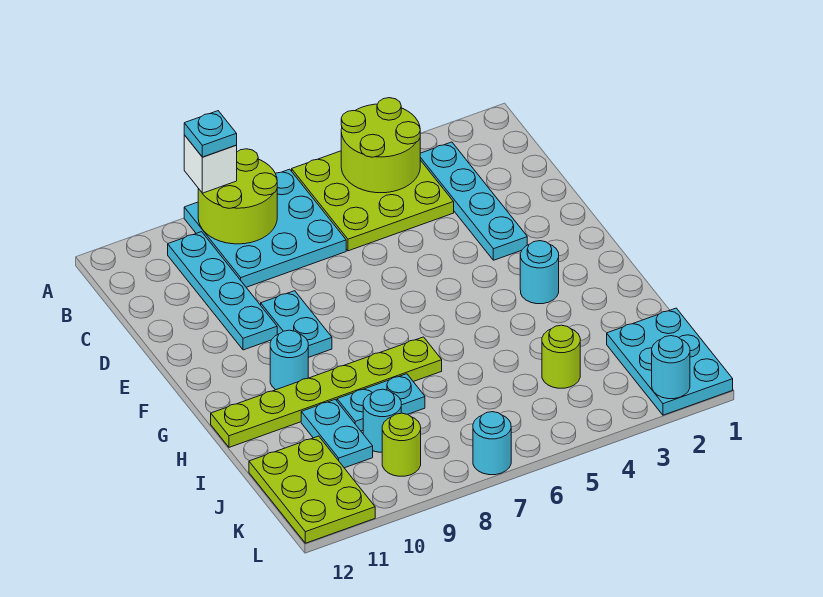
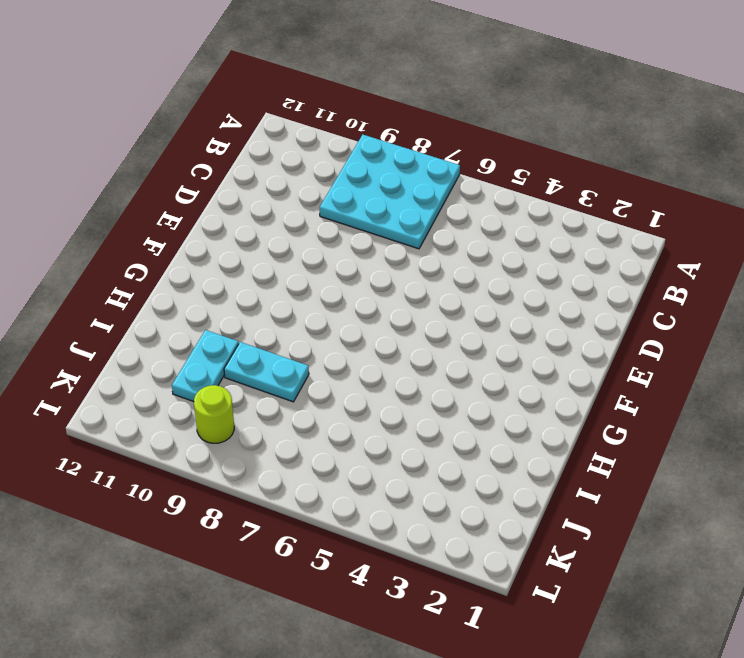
none -> lime 3x3 plate [292,151,454,251]
none -> cyan 1x4 plate [420,142,527,260]
none -> cyan 1x4 plate [168,232,277,350]

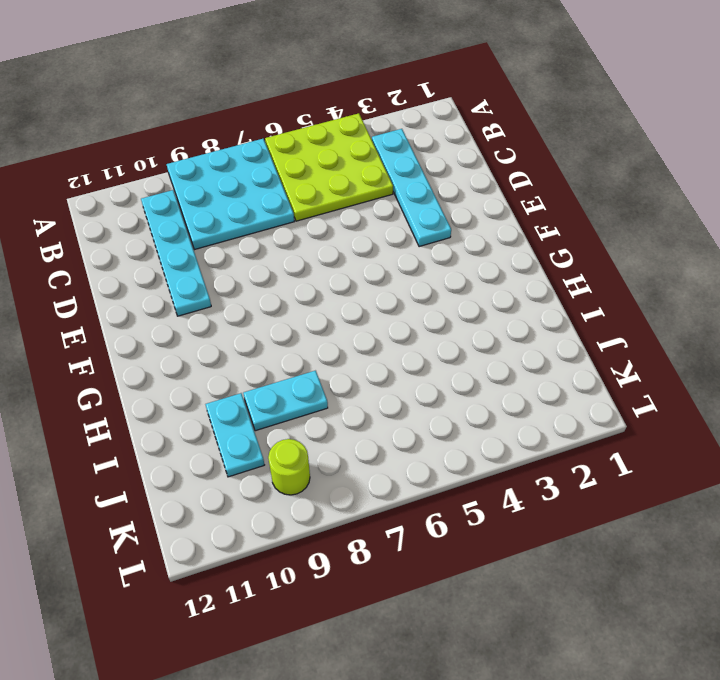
none -> cyan 1x2 plate [261,291,332,358]
none -> cyan 1x1 round brick [520,241,559,304]
none -> cyan 1x1 round brick [270,330,308,390]

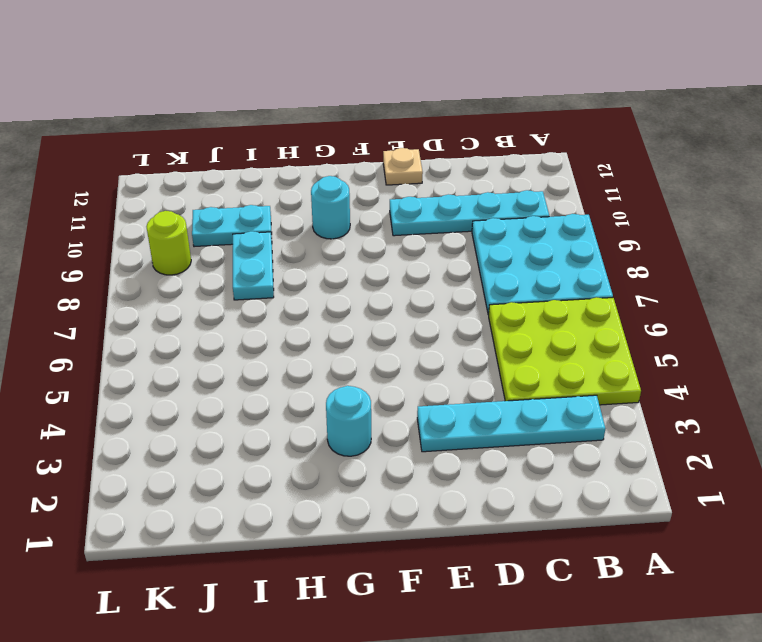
tan 1x1 plate [383,148,423,185] -> none
none -> cyan 1x2 plate [261,291,332,358]
none -> lime 1x6 plate [211,337,442,447]
none -> cyan 2x3 plate [607,308,733,415]

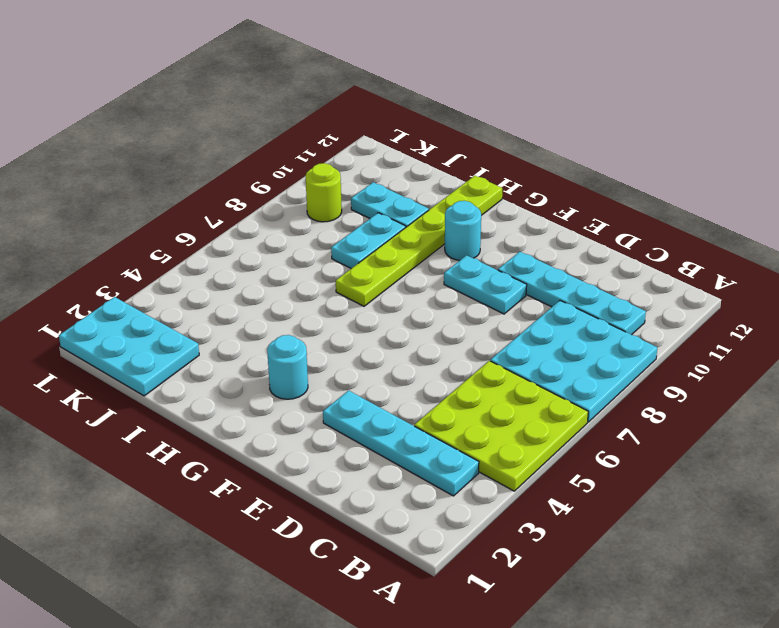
none -> lime 1x1 round brick [542,325,580,388]
none -> cyan 1x1 round brick [363,389,401,452]
none -> lime 2x3 plate [249,436,375,543]

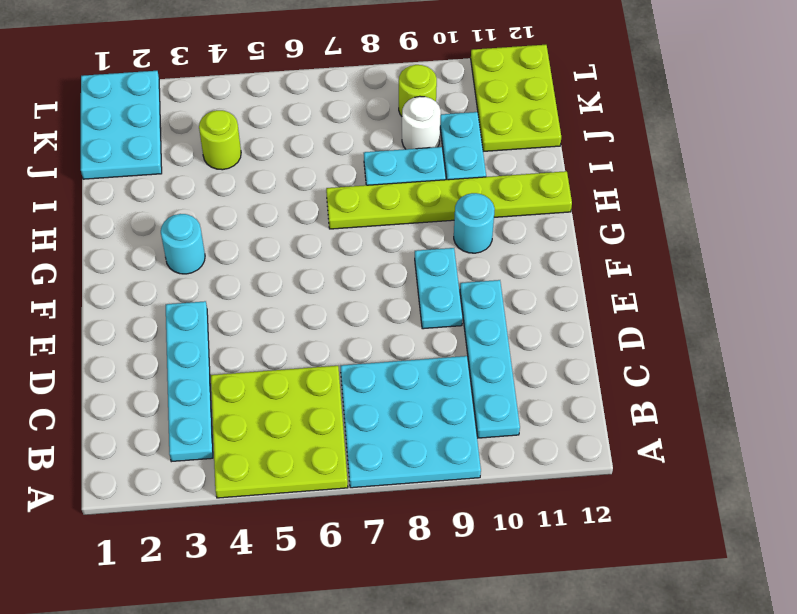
white 1x1 round brick [402,96,441,149] -> cyan 1x1 round brick [363,389,401,452]
none -> cyan 1x1 round brick [473,412,511,475]
none -> lime 2x2 round brick [341,98,421,193]
none -> lime 2x2 round brick [198,149,277,244]

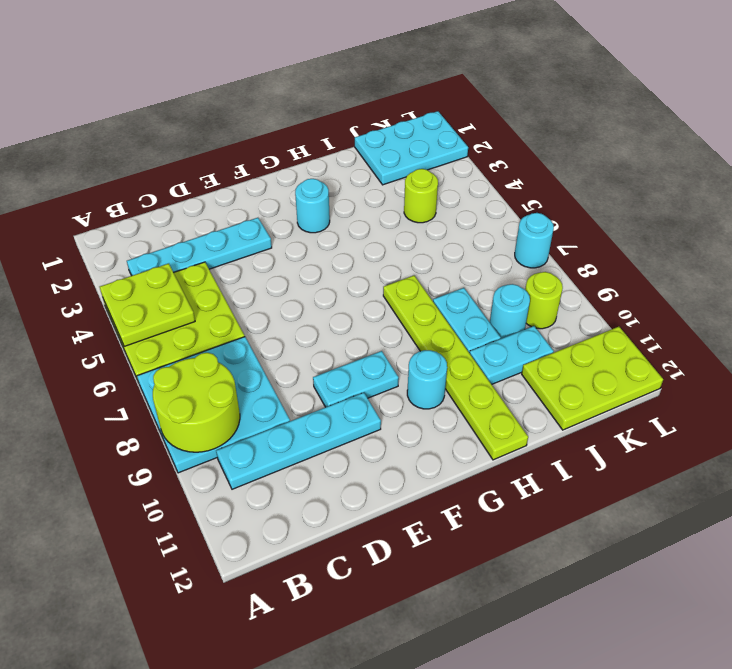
lime 2x2 plate [100,263,195,347] -> lime 2x2 round brick [341,98,421,193]
none -> cyan 1x1 round brick [652,336,690,399]
none -> white 1x1 brick [184,135,237,193]
none -> cyan 1x1 plate [184,111,237,157]

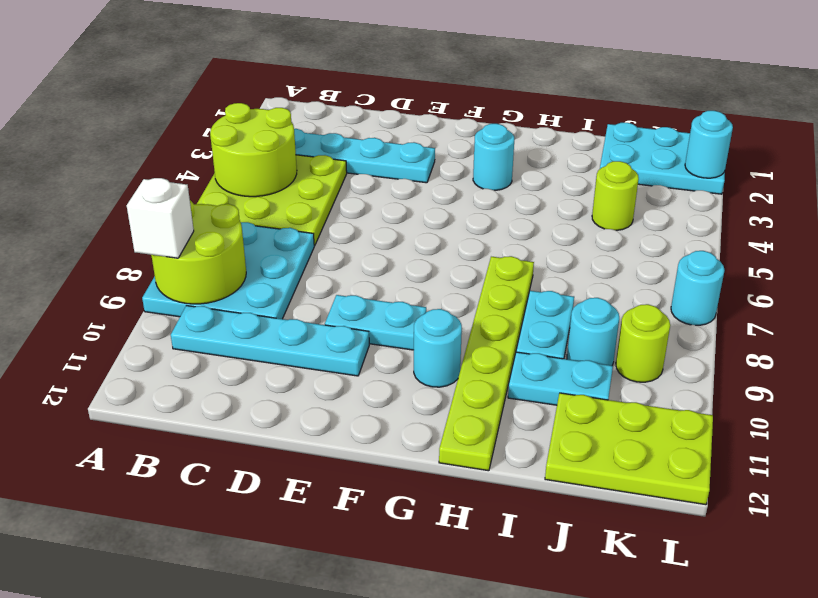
none -> cyan 1x1 plate [184,111,237,157]

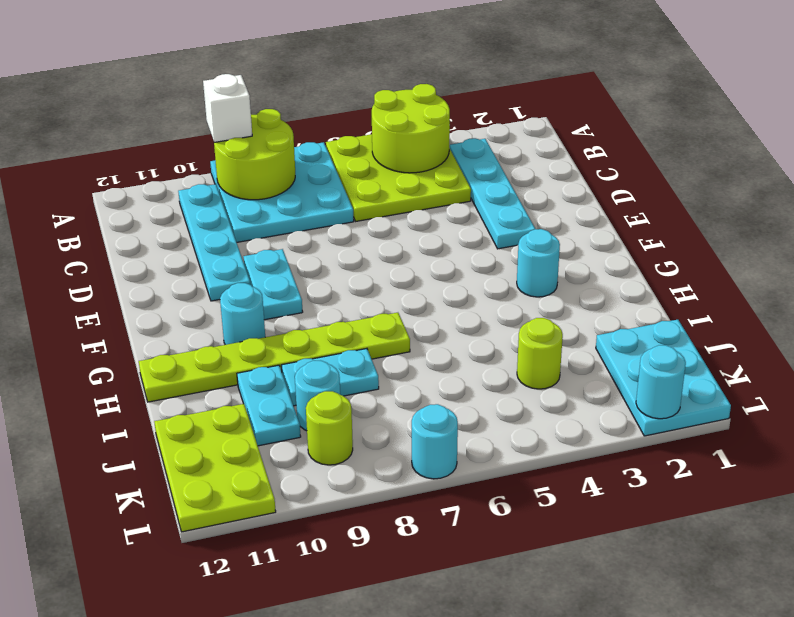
none -> cyan 1x1 plate [184,111,237,157]

